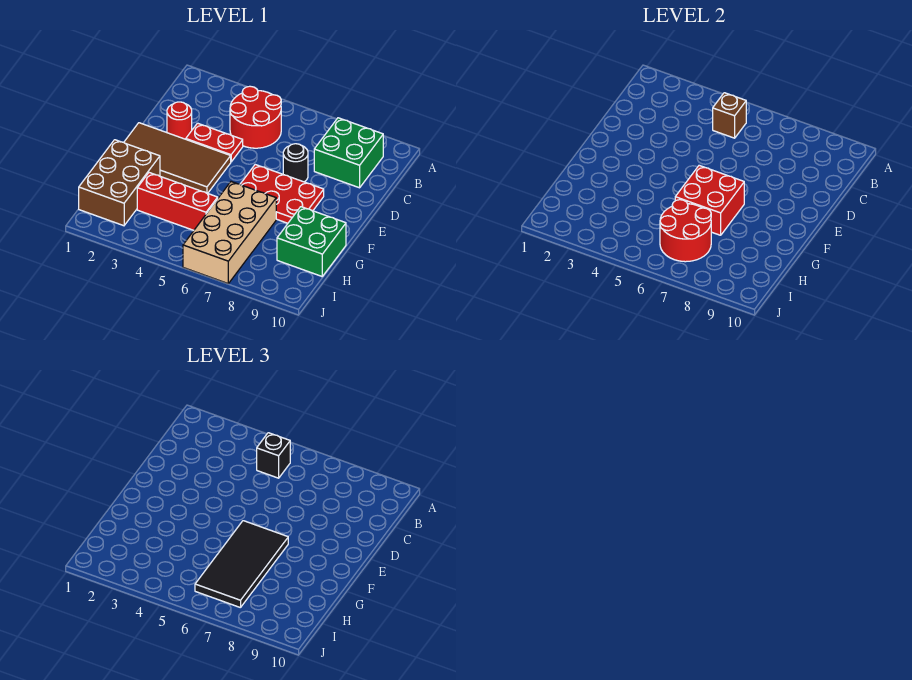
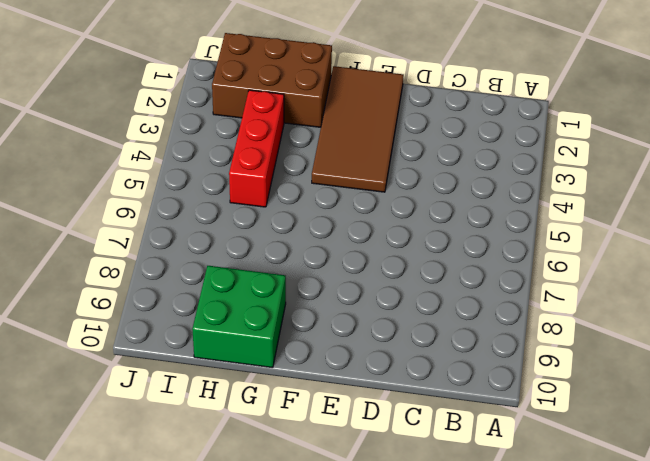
none -> red 2x2 round brick [230,86,281,148]
none -> green 2x2 brick [314,118,383,188]
none -> red 1x1 round brick [167,102,192,139]

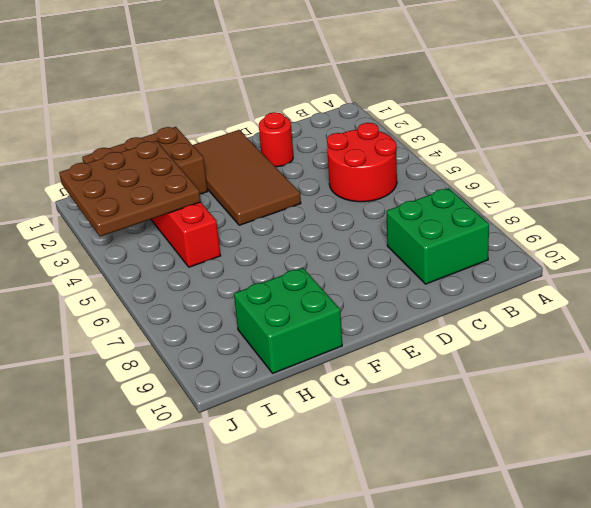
brown 3x3 plate [59,141,201,237] -> none
none -> red 1x2 plate [186,123,243,162]
none -> black 1x1 round brick [283,144,308,182]
none -> red 2x3 plate [240,165,324,223]

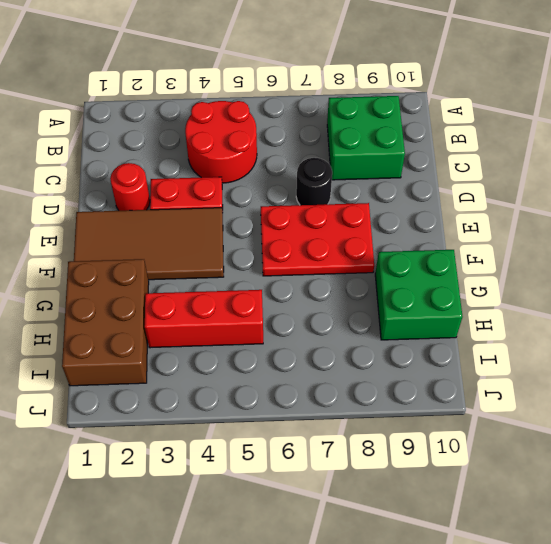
none -> tan 2x4 brick [183,182,276,283]
none -> brown 1x1 brick [713,93,746,138]
none -> red 2x2 brick [675,165,744,235]

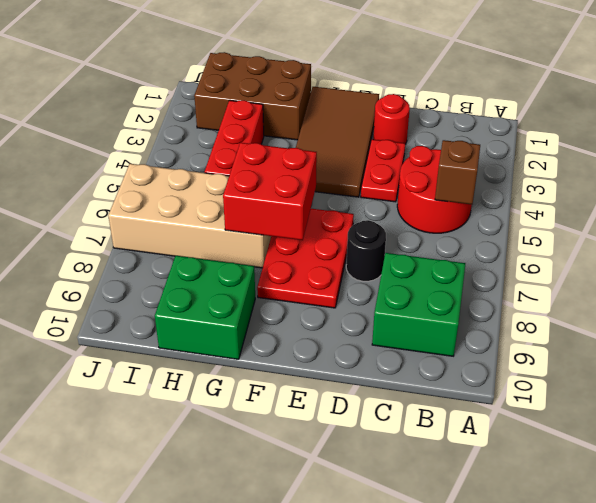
none -> red 2x2 round brick [660,200,711,262]
none -> black 1x1 brick [257,433,290,478]
none -> black 2x4 tile [195,521,288,608]

